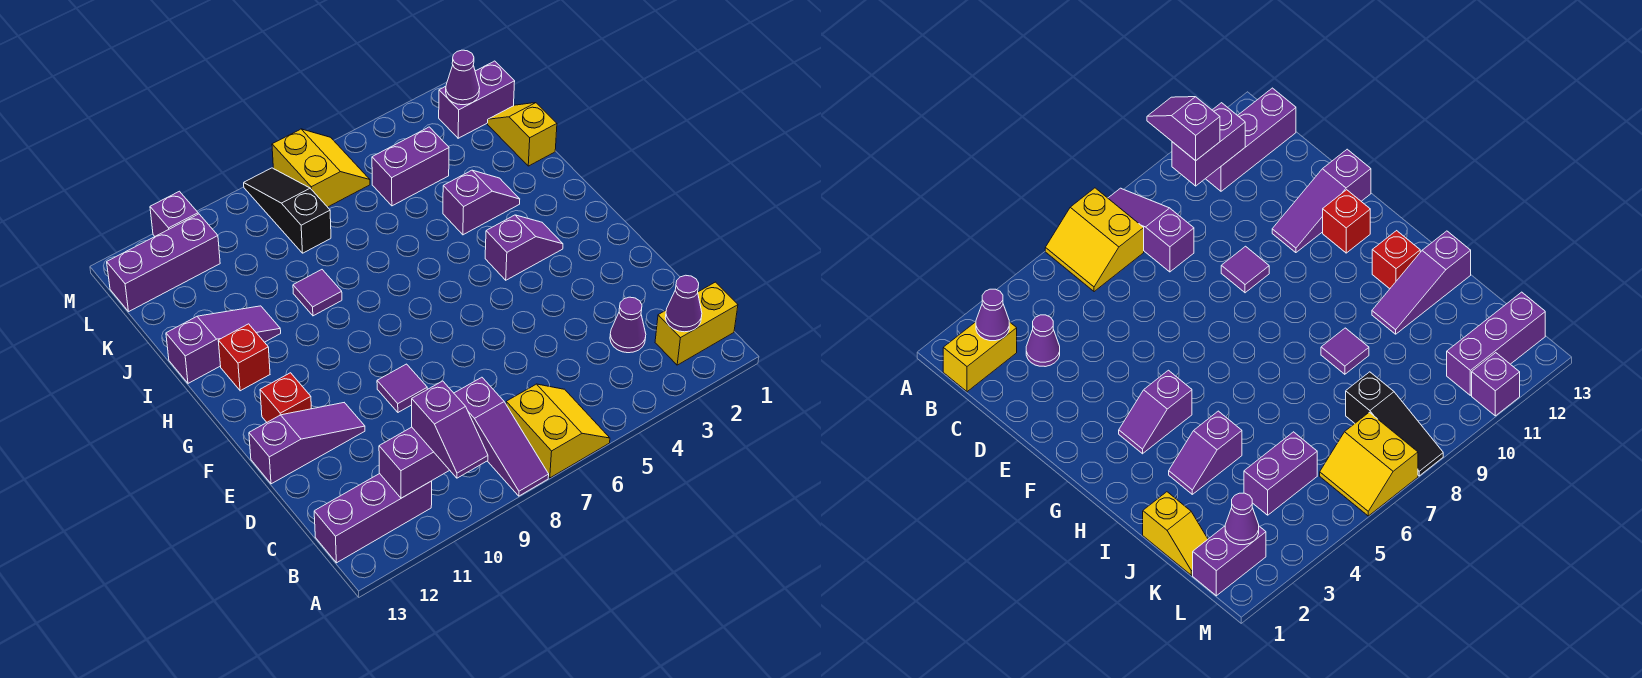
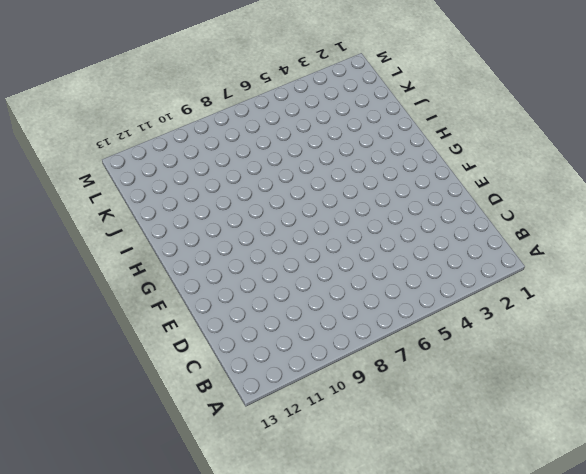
none -> yellow 2x2 slope [506,384,610,478]
none -> purple 1x3 slope [454,377,549,496]
none -> yellow 1x2 brick [655,282,738,365]

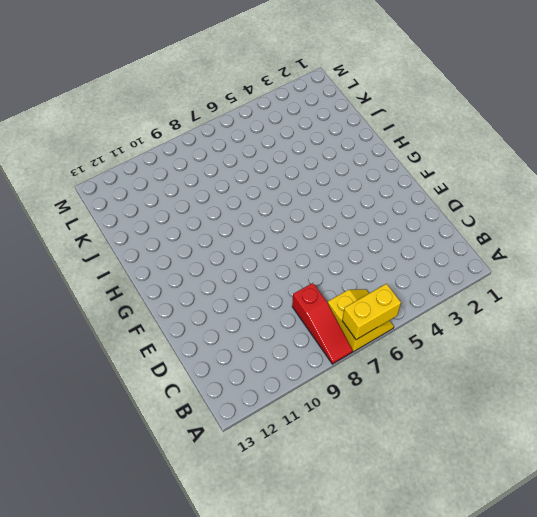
yellow 1x2 brick [342,284,401,340] -> yellow 1x2 brick moved to [655,282,738,365]
red 1x3 slope [292,283,353,364] -> purple 1x3 slope [454,377,549,496]
none -> purple 1x3 brick [314,474,432,563]
none -> purple 1x1 cone [610,297,646,353]
none -> purple 1x1 tile [377,364,427,412]

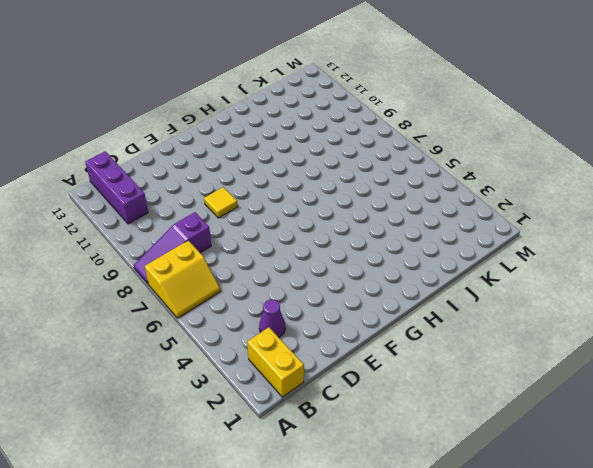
yellow 1x1 tile [204,187,238,218] -> purple 1x1 tile [377,364,427,412]
none -> purple 1x3 slope [249,403,365,484]
none -> red 1x1 brick [260,373,311,422]
none -> purple 1x2 slope [485,215,563,280]

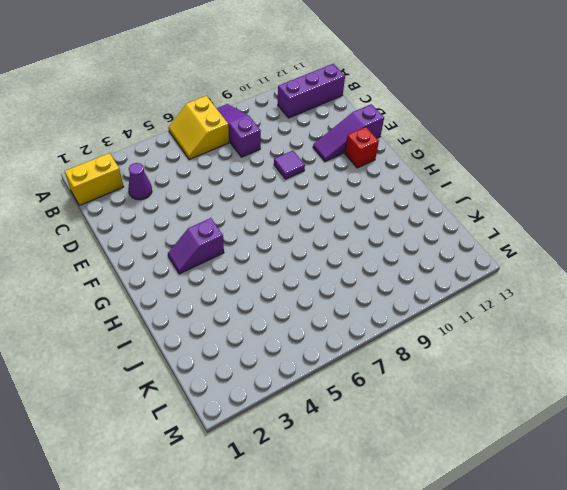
none -> red 1x1 brick [218,324,270,391]
none -> purple 1x2 slope [443,170,520,235]
none -> purple 1x1 tile [293,270,342,316]

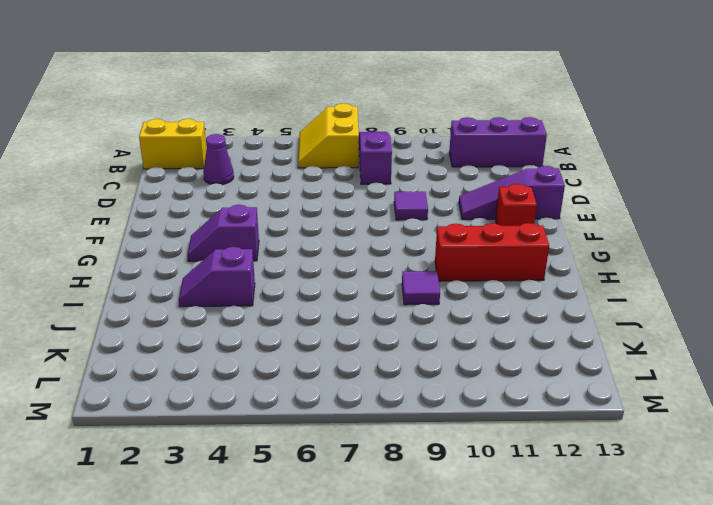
red 1x3 brick [435,223,549,281] -> red 1x1 brick [218,324,270,391]
none -> purple 1x3 slope [166,306,281,383]
none -> yellow 1x2 slope [488,103,557,166]
none -> purple 1x2 brick [372,127,449,206]

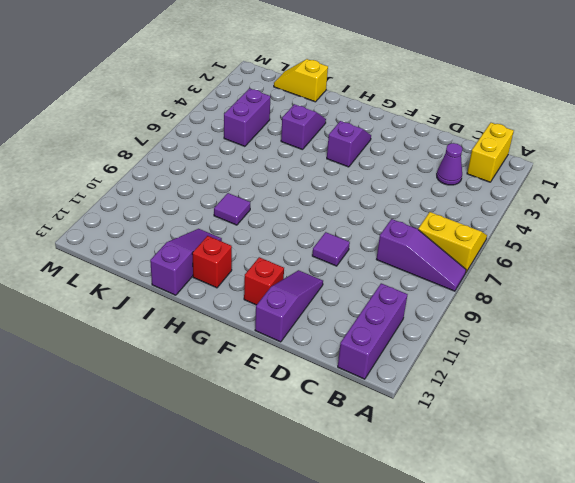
none -> black 1x3 slope [244,168,331,253]
none -> purple 1x2 brick [439,61,515,138]
none -> yellow 2x2 slope [272,129,370,207]

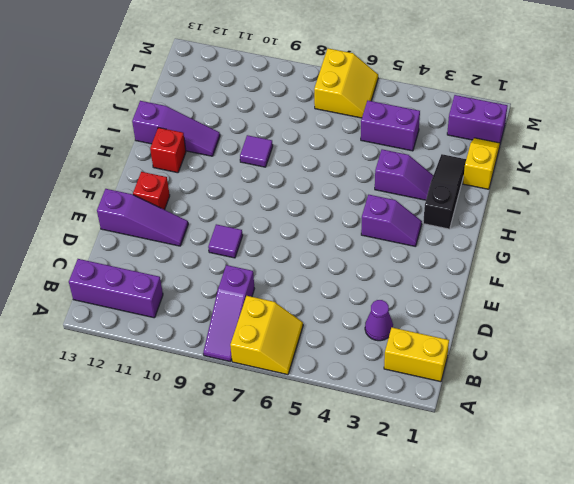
black 1x3 slope [423,154,466,229] -> black 1x3 slope moved to [244,168,331,253]
none -> purple 1x3 brick [107,214,220,311]
none -> purple 1x1 brick [150,191,198,236]
none -> purple 1x1 cone [665,275,702,332]

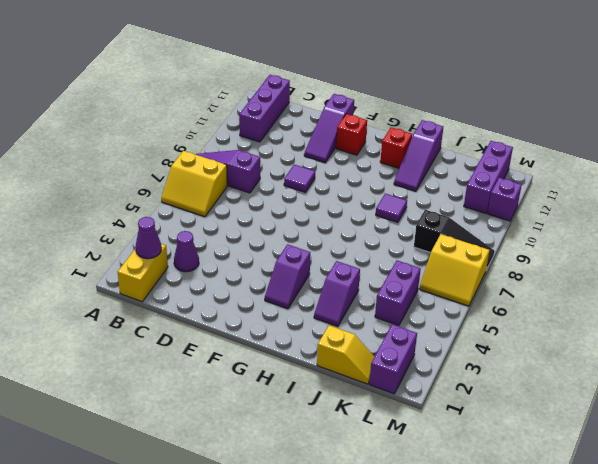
none -> purple 1x2 brick [379,427,449,498]
none -> purple 1x1 cone [446,50,480,105]
none -> purple 1x2 slope [412,381,488,478]

